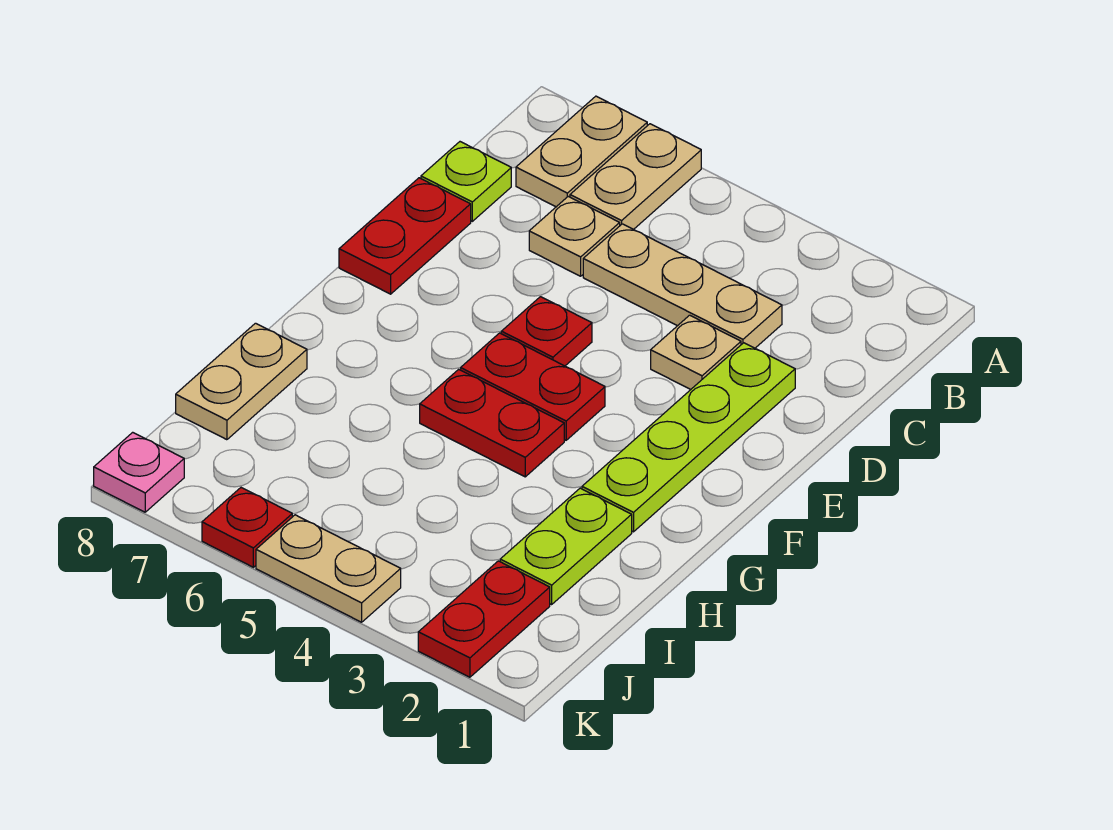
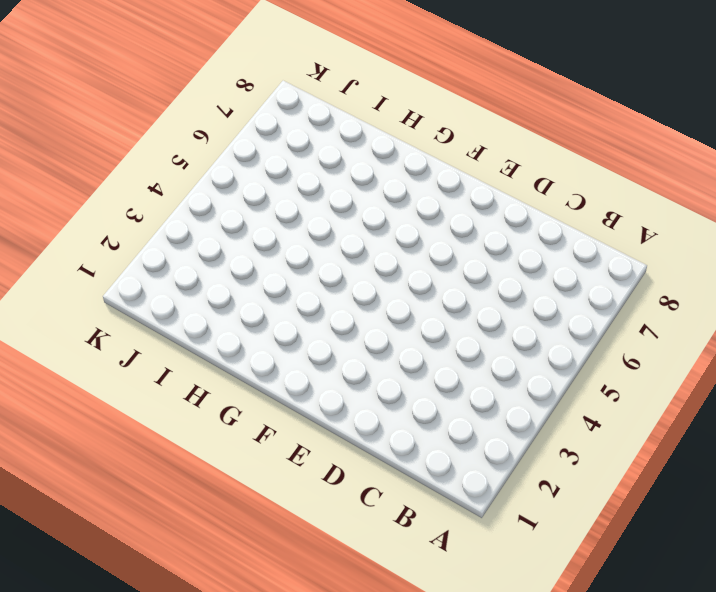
none -> tan 1x2 plate [570,124,701,230]
none -> tan 1x2 plate [516,96,647,207]
none -> tan 1x3 plate [583,224,782,348]

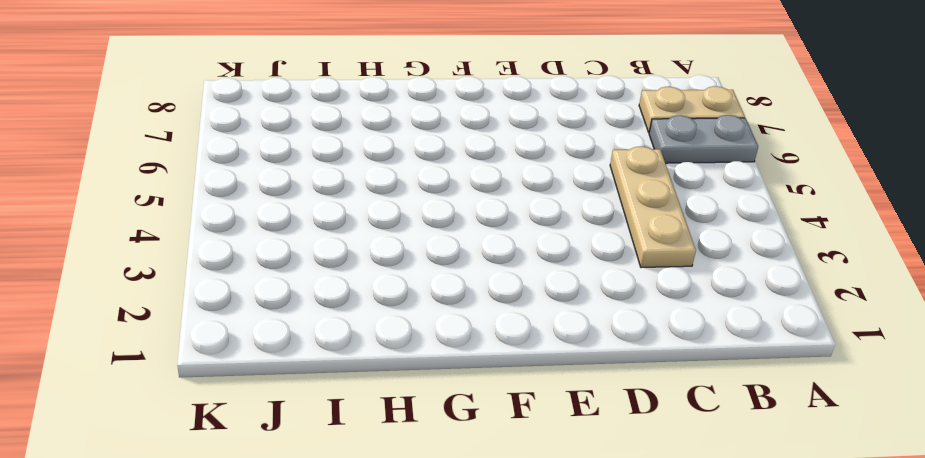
grey 1x2 plate [649,115,758,163] -> tan 1x2 plate [570,124,701,230]
none -> tan 1x1 plate [529,196,620,276]
none -> lime 1x1 plate [421,142,511,221]
none -> lime 1x4 plate [582,343,795,532]

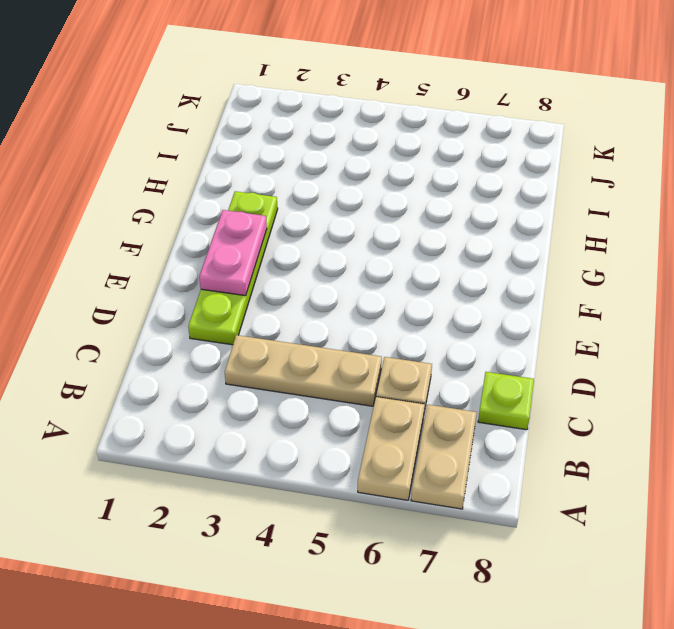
pink 1x2 plate [199,210,267,296] -> none
none -> tan 1x1 plate [651,315,741,390]
none -> red 1x2 plate [339,178,471,294]
none -> red 1x1 plate [501,297,592,366]

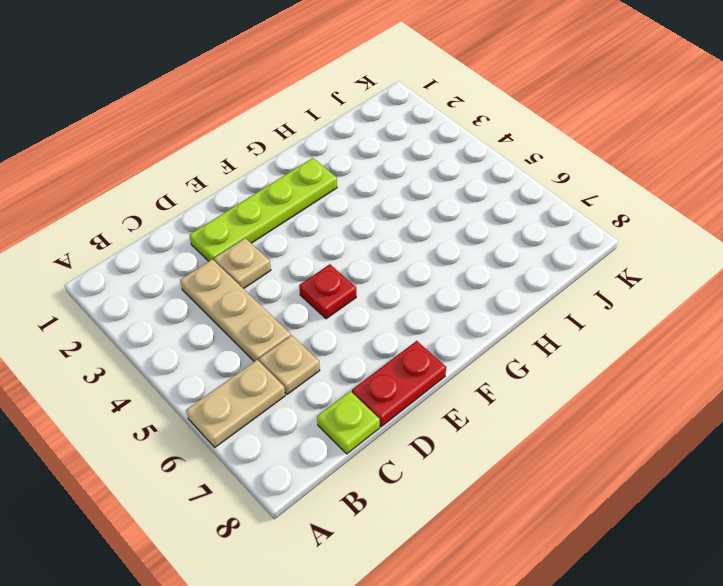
none -> tan 1x2 plate [516,96,647,207]
none -> red 1x2 plate [461,333,605,440]
none -> red 1x2 plate [420,369,564,477]

